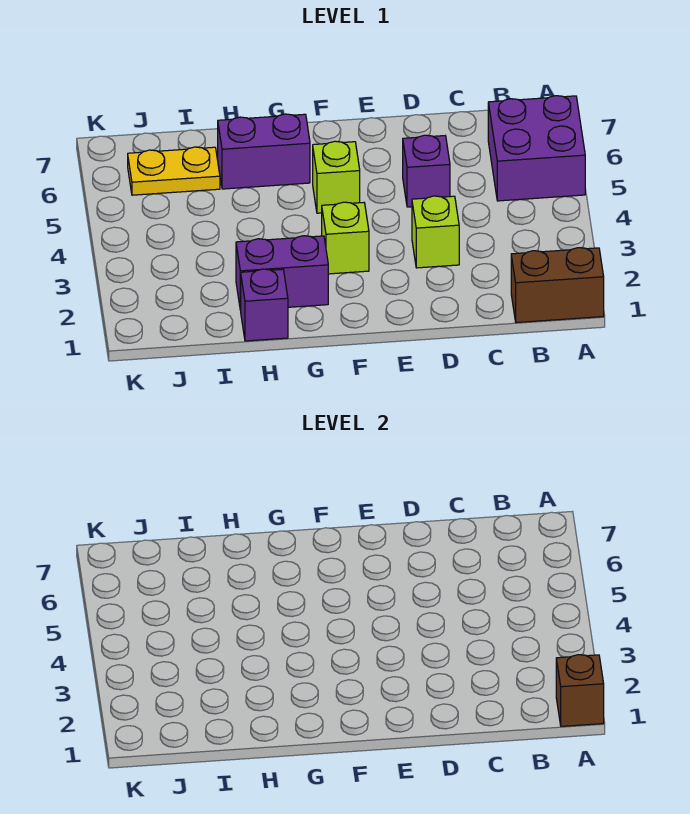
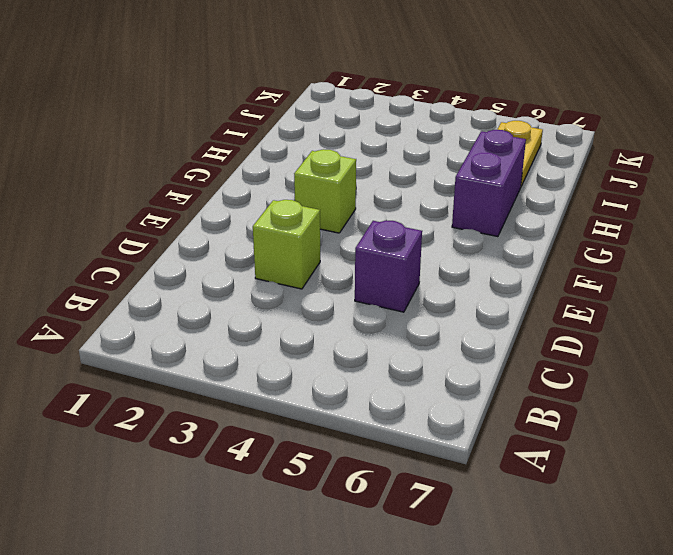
none -> brown 1x2 brick [511,248,604,323]
none -> purple 2x2 brick [488,96,585,201]

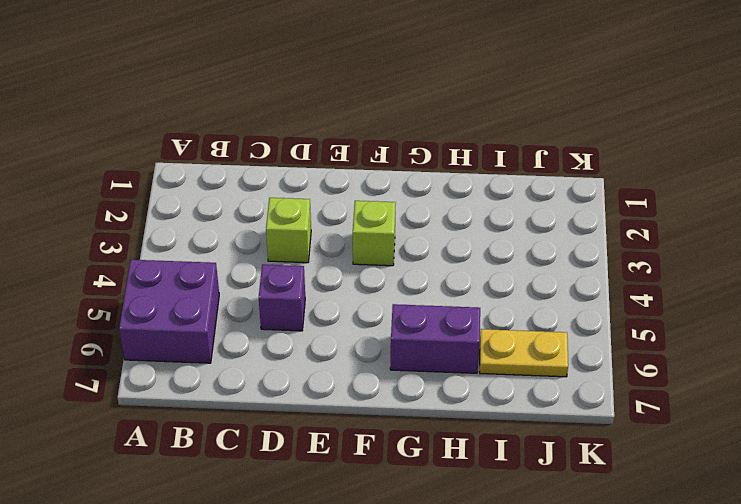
none -> brown 1x2 brick [511,248,604,323]
none -> lime 1x1 brick [313,141,360,213]

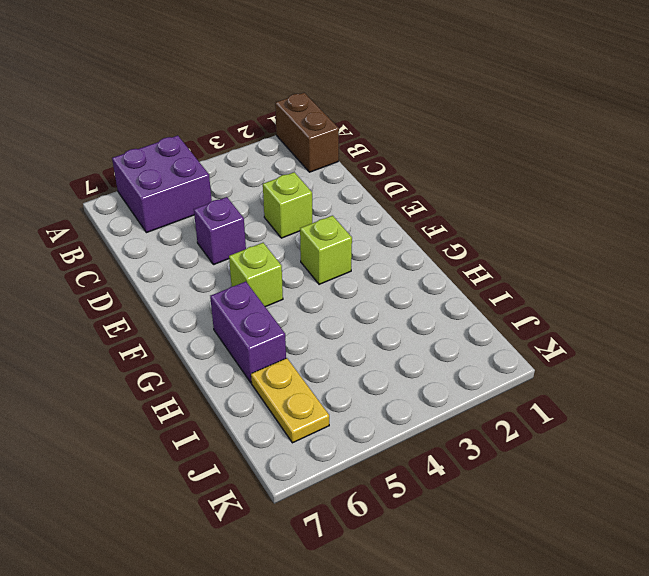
none -> purple 1x2 brick [236,236,328,310]
none -> purple 1x1 brick [241,269,288,341]

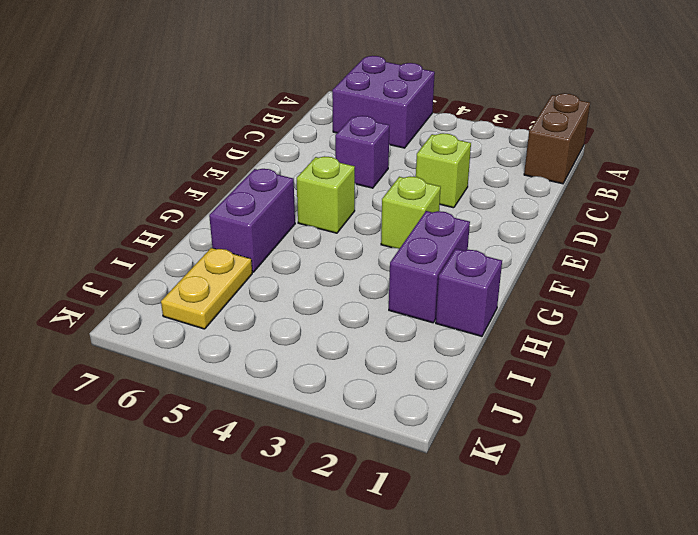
none -> brown 1x1 brick [556,655,604,726]

